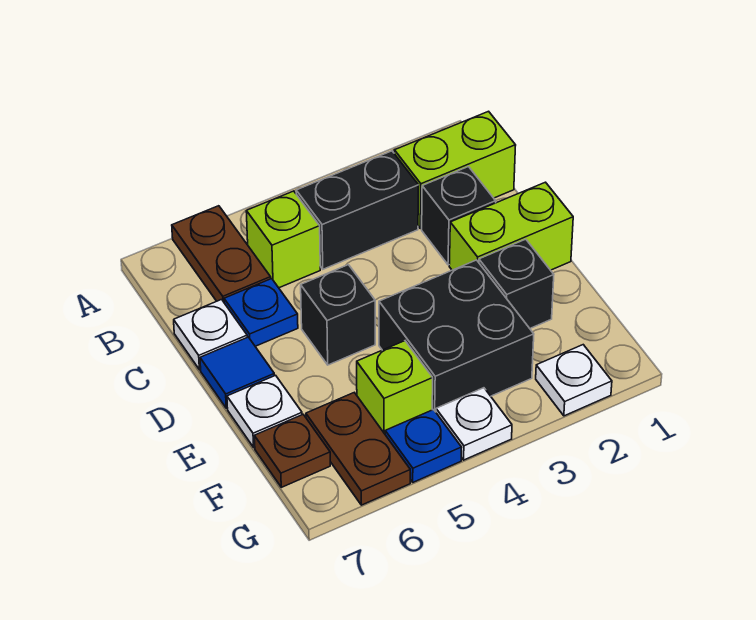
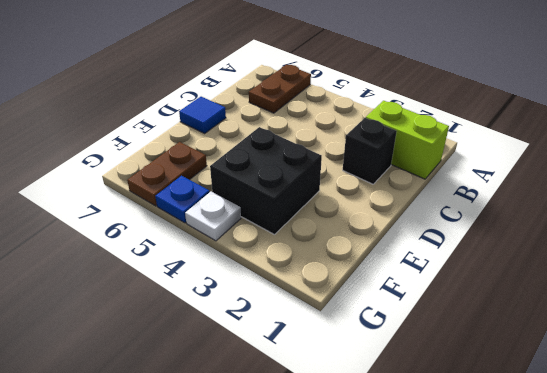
none -> black 1x2 brick [296,151,418,269]
none -> lime 1x1 brick [246,191,320,288]
none -> blue 1x1 plate [224,279,298,346]

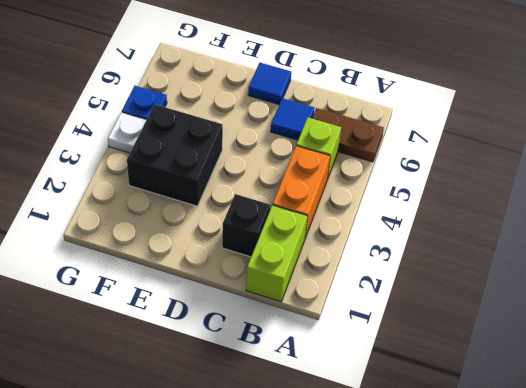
orange 1x2 brick [273,146,330,238] -> black 1x2 brick [296,151,418,269]
blue 1x1 tile [271,98,315,140] -> blue 1x1 plate [224,279,298,346]
none -> white 1x1 plate [174,300,247,370]
none -> lime 1x2 brick [449,182,573,270]
none -> black 1x1 brick [301,265,375,365]

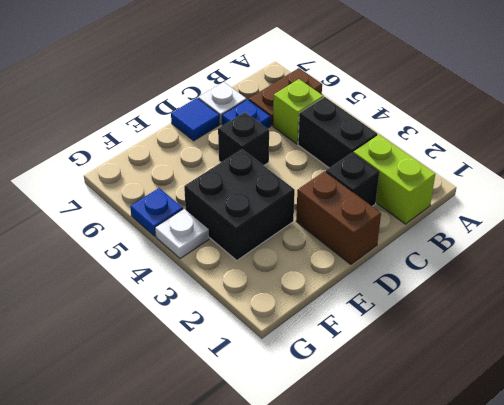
brown 1x2 brick [296,171,381,264] -> lime 1x2 brick [449,182,573,270]
none -> black 1x1 brick [479,239,554,328]
none -> white 1x1 plate [227,375,302,447]
none -> lime 1x1 brick [357,341,433,434]

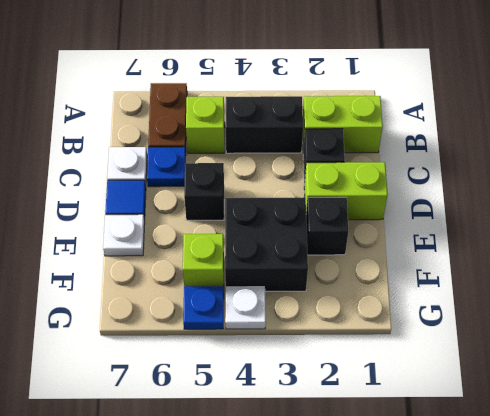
none -> brown 1x2 plate [306,393,410,505]
none -> brown 1x1 plate [254,415,330,487]
none -> white 1x1 plate [536,345,612,416]

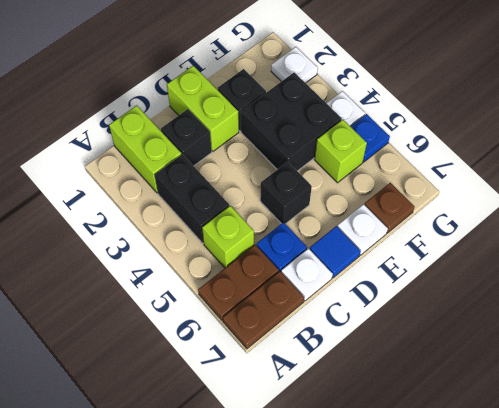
brown 1x2 plate [223,272,304,349] -> brown 1x2 plate moved to [306,393,410,505]

